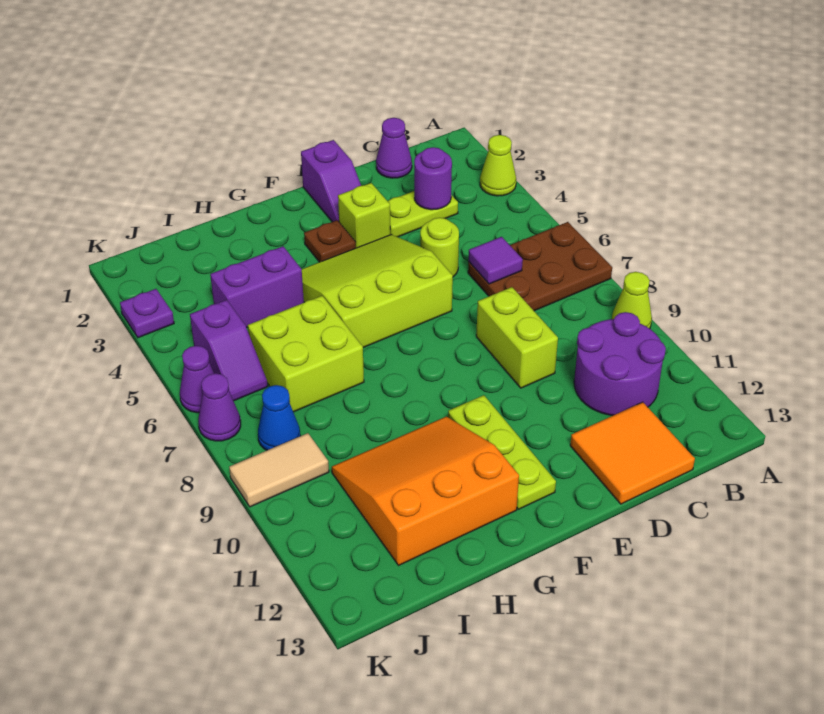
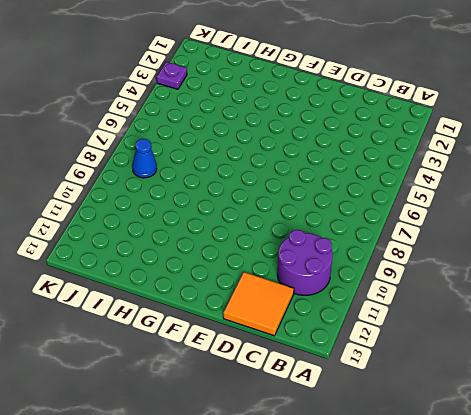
none -> lime 1x1 cone [480,135,516,196]
none -> brown 2x3 plate [468,222,612,311]
none -> lime 1x1 cone [612,272,652,329]

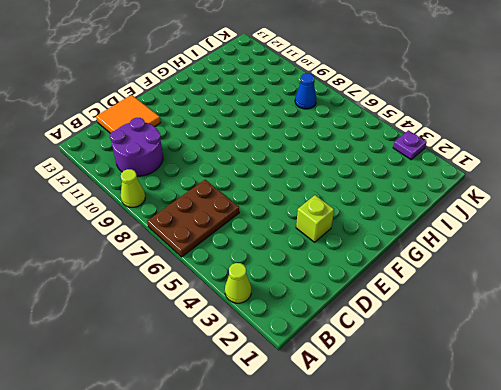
none -> purple 1x1 cone [376,118,412,178]
none -> lime 1x2 plate [388,191,458,237]
none -> lime 1x1 round brick [420,218,459,277]

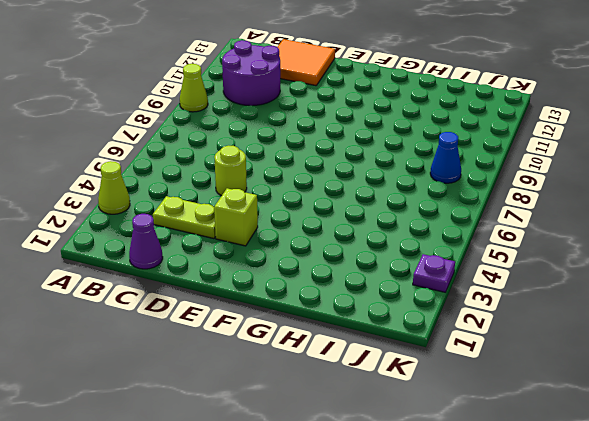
none -> brown 2x3 plate [468,222,612,311]
none -> lime 1x2 brick [476,287,558,388]
none -> purple 1x2 slope [301,140,361,222]

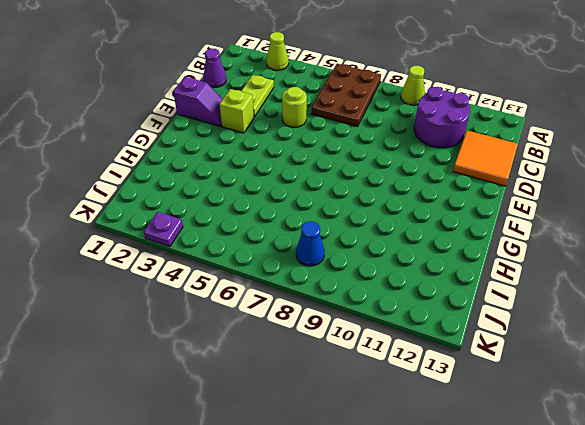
none -> lime 1x2 brick [476,287,558,388]
none -> lime 3x3 slope [302,234,453,348]
none -> brown 1x1 plate [304,220,356,262]

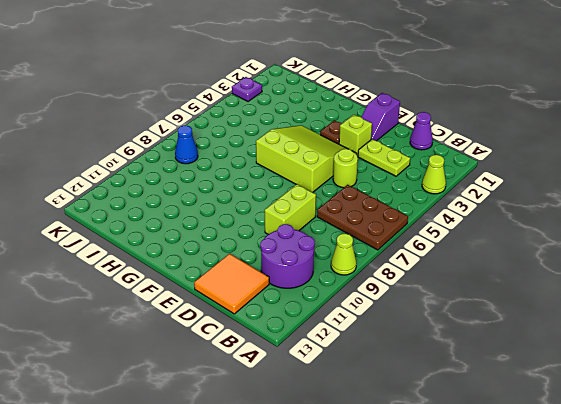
none -> lime 1x3 plate [448,395,556,509]
none -> orange 3x3 slope [332,416,519,565]
none -> purple 1x2 brick [210,246,304,328]

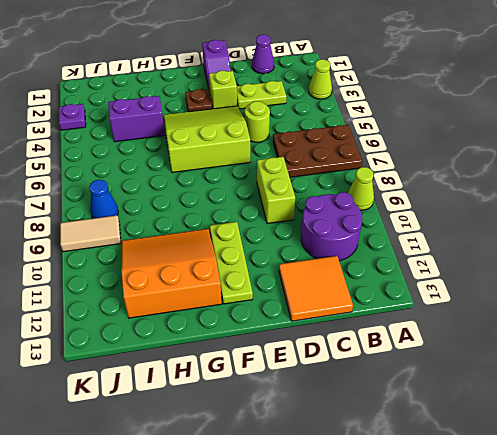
none -> lime 2x2 brick [248,296,364,412]
none -> purple 1x2 slope [190,300,268,401]
none -> purple 1x1 cone [180,346,214,413]

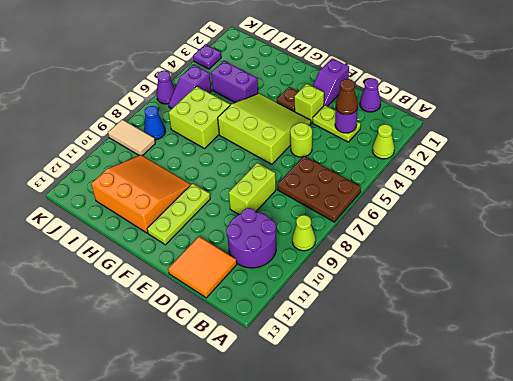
brown 1x1 cone [336,79,358,115] -> none
none -> purple 1x1 cone [198,373,241,441]
none -> purple 1x1 tile [468,237,523,284]

